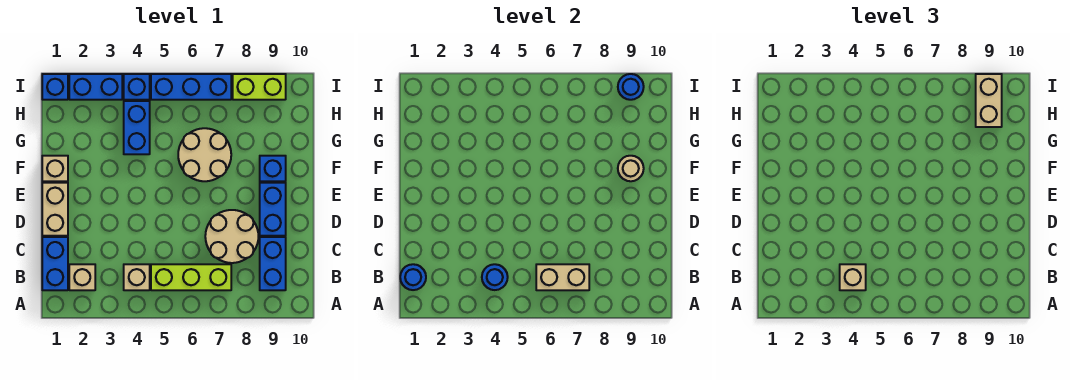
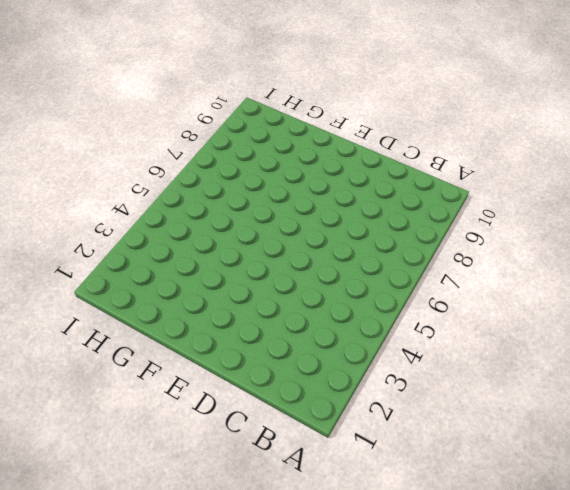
none -> blue 1x2 brick [42,237,68,290]
none -> tan 1x1 brick [69,264,95,290]
none -> tan 1x1 brick [124,264,150,290]

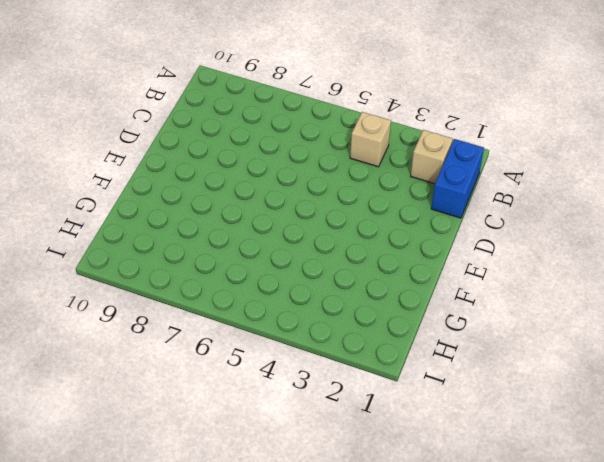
none -> lime 1x3 brick [151,264,231,290]
none -> blue 1x2 brick [260,237,286,290]
none -> tan 2x2 round brick [205,210,258,263]

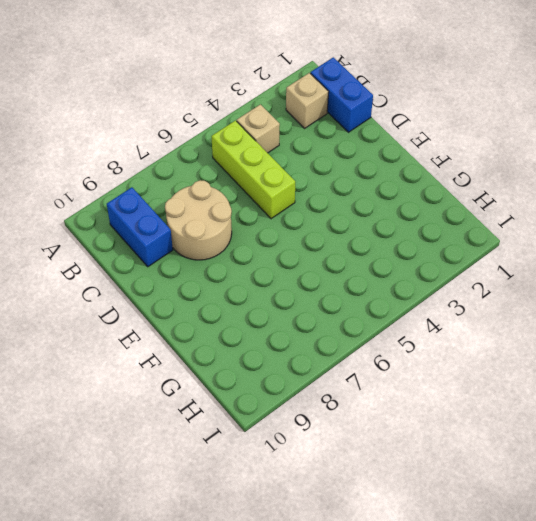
lime 1x3 brick [211,121,295,219] -> lime 1x3 brick turned to [151,264,231,290]
none -> tan 1x2 brick [42,183,68,236]
none -> blue 1x2 brick [260,183,286,236]
none -> tan 1x1 brick [42,156,68,181]

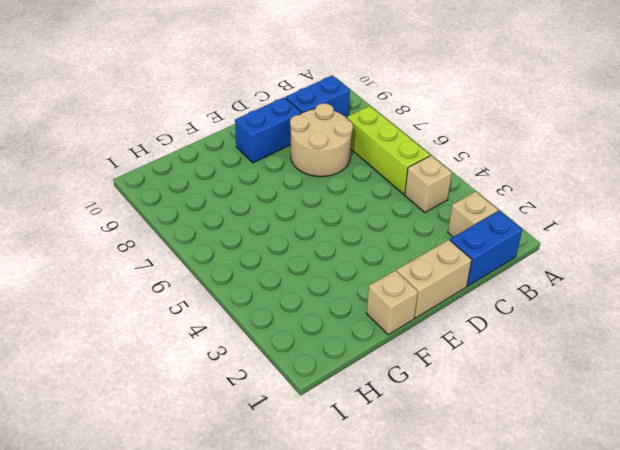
none -> tan 2x2 round brick [178,128,231,181]
none -> blue 1x1 brick [260,156,286,181]
none -> blue 1x2 brick [124,101,150,154]

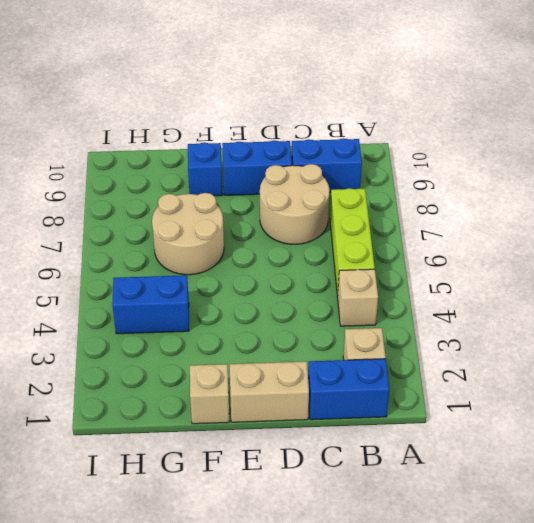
none -> blue 1x1 brick [42,74,68,100]
none -> blue 1x2 brick [69,74,122,100]
none -> blue 1x1 brick [124,74,150,100]

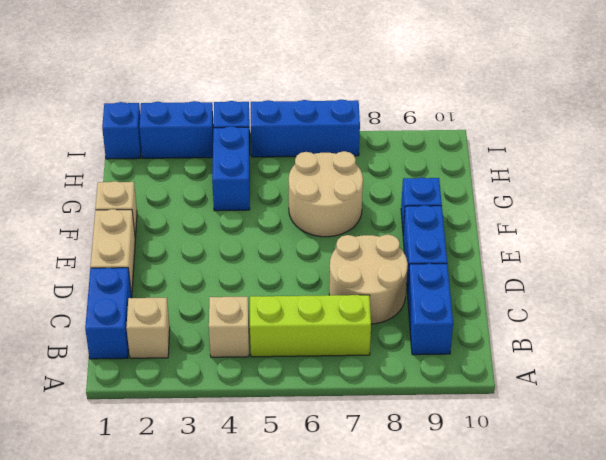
none -> lime 1x2 brick [233,74,286,100]
none -> blue 1x1 round brick [400,264,426,290]
none -> blue 1x1 round brick [482,264,508,290]

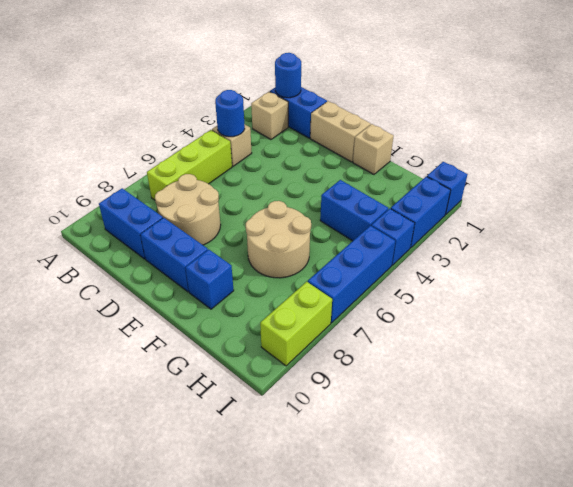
none -> tan 1x2 brick [536,264,589,290]
none -> tan 1x1 round brick [618,156,644,181]
none -> blue 1x1 round brick [618,74,644,100]

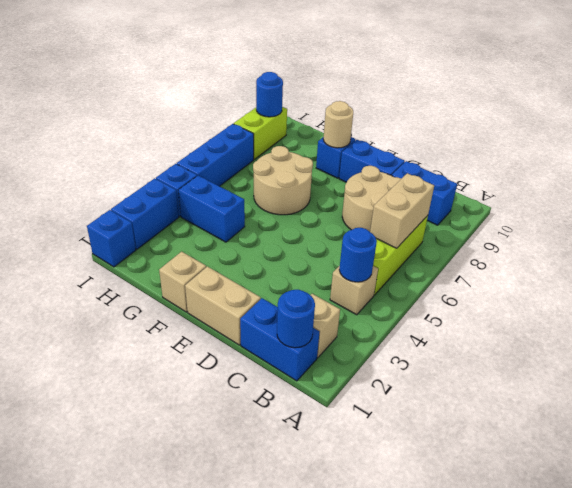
none -> tan 1x1 brick [840,264,866,290]
none -> tan 1x2 brick [976,74,1002,127]

